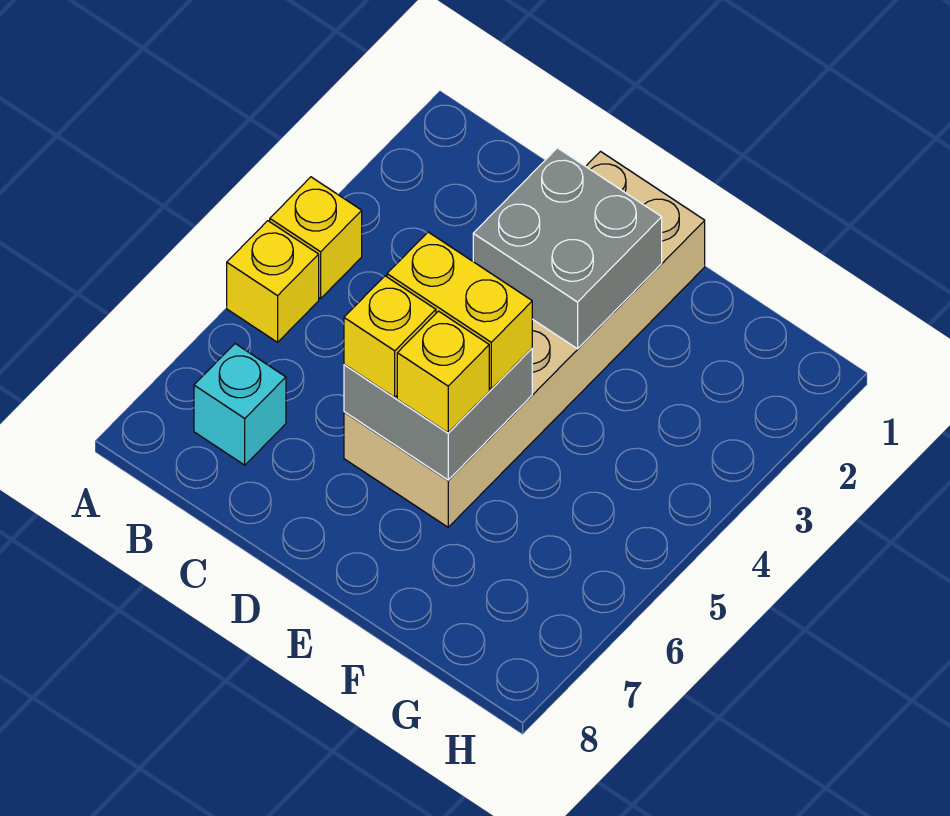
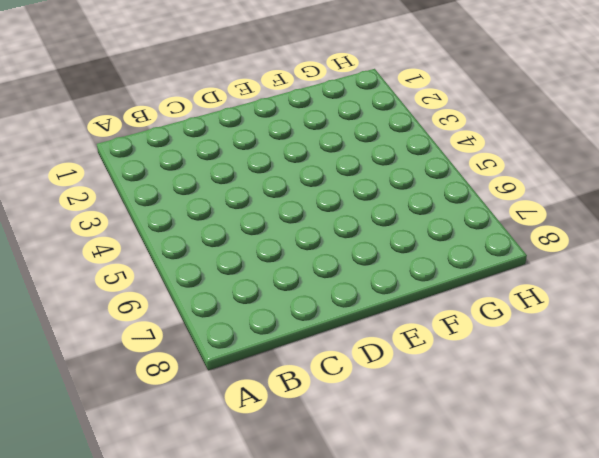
none -> yellow 1x1 brick [270,177,362,298]
none -> yellow 1x1 brick [227,221,319,342]

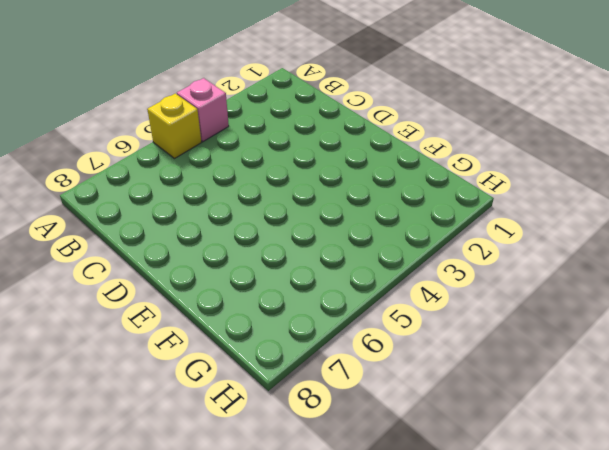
pink 1x1 brick [177,78,229,142] -> yellow 1x1 brick [270,177,362,298]
none -> cyan 1x1 brick [194,344,286,465]
none -> tan 2x6 brick [344,152,705,527]

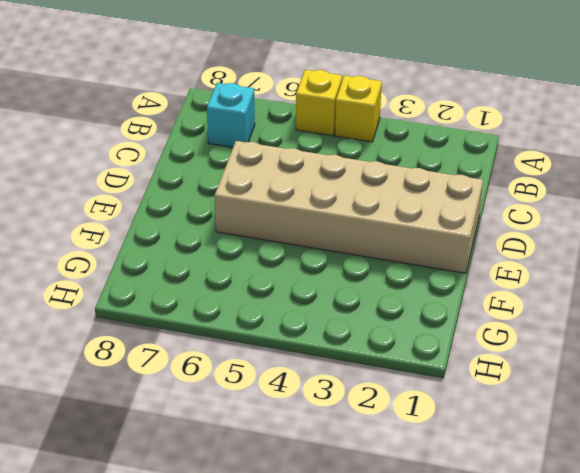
none -> grey 2x2 brick [473,148,662,349]
none -> grey 2x2 brick [344,349,532,480]

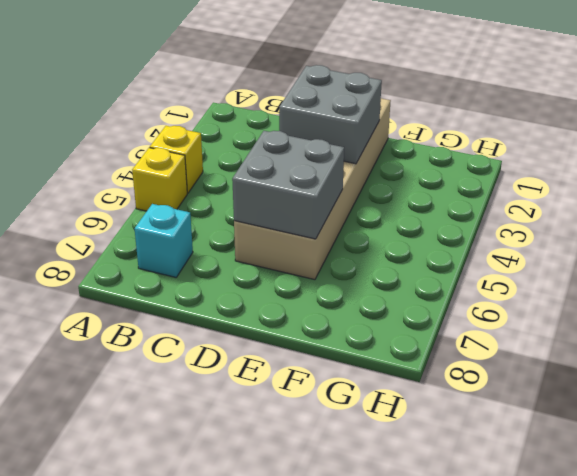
none -> yellow 1x2 brick [387,232,532,389]
none -> yellow 1x1 brick [344,276,436,398]

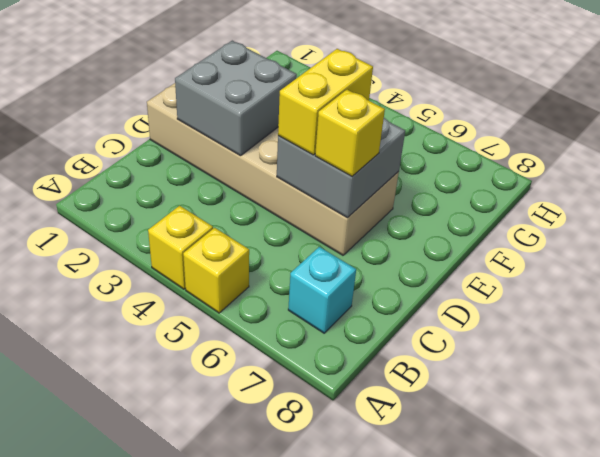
none -> yellow 1x1 brick [397,311,489,433]

